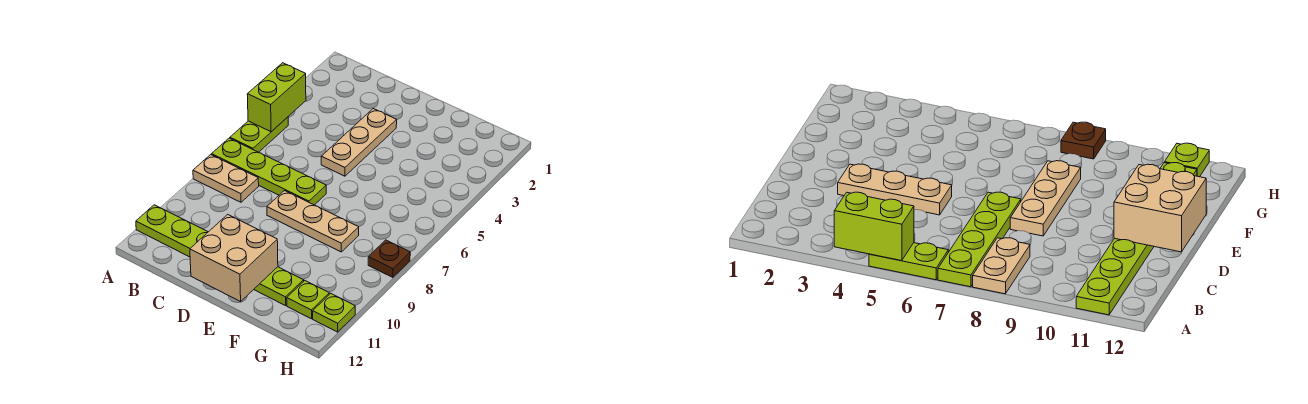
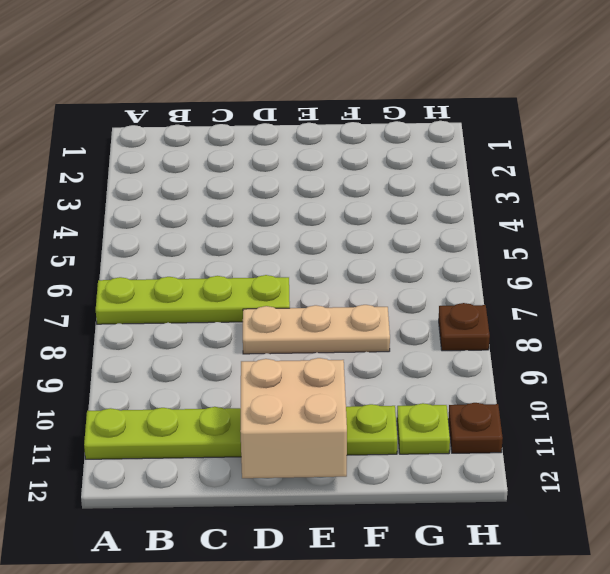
brown 1x1 plate [448,403,503,453] -> lime 1x1 plate [313,293,355,332]
none -> lime 1x2 plate [230,117,288,152]
none -> tan 1x2 plate [193,155,259,202]

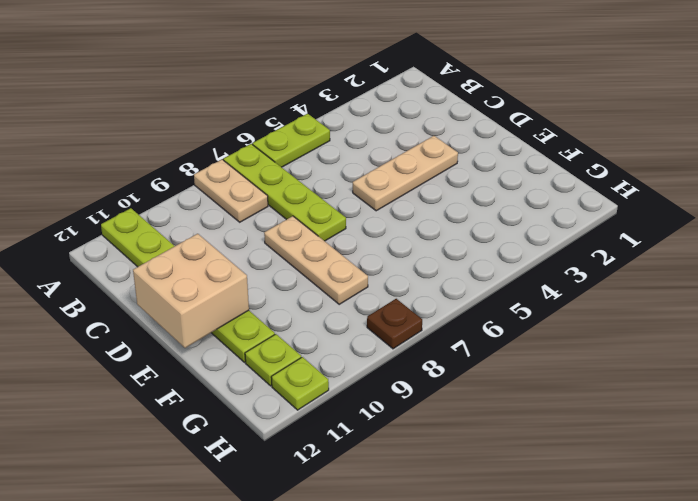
none -> lime 1x2 brick [247,63,306,132]

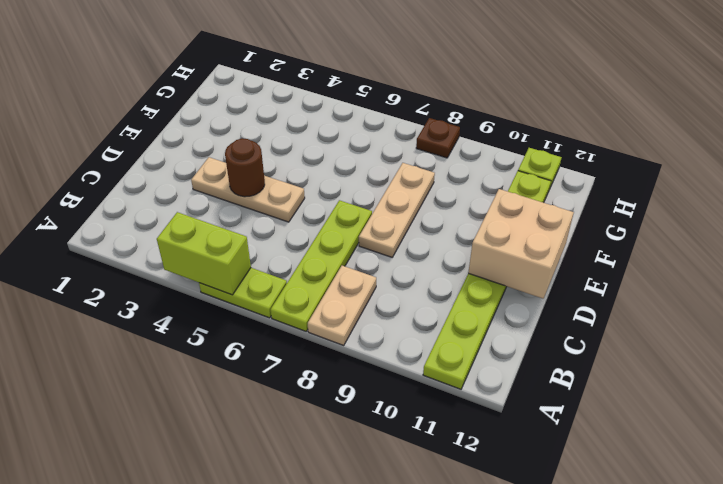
brown 1x1 round brick [225,138,265,197] -> none

